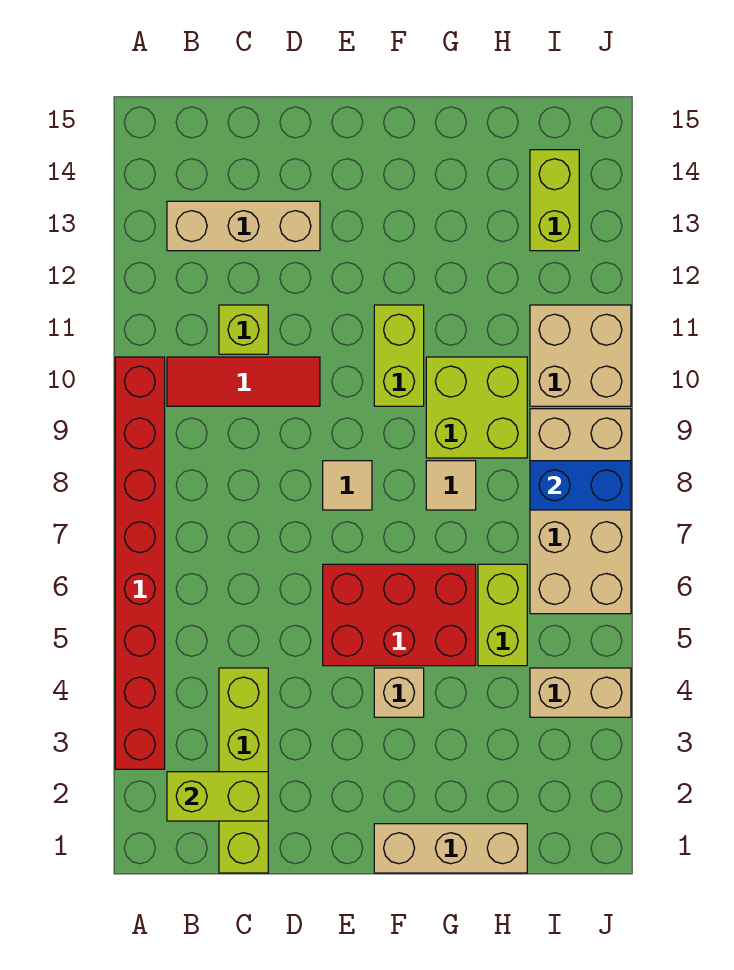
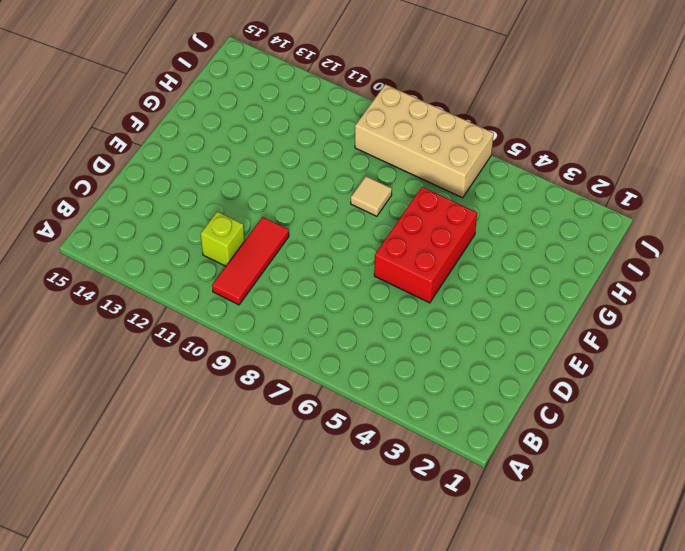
none -> red 1x8 brick [115,357,165,769]
none -> tan 1x3 brick [167,201,320,251]
none -> lime 1x4 brick [219,668,268,873]

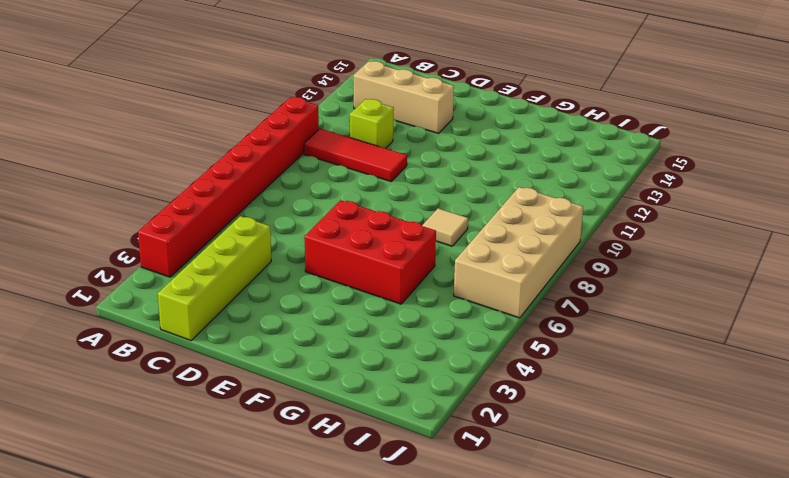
none -> tan 1x1 tile [323,461,372,510]
none -> tan 1x3 brick [374,824,527,873]
none -> tan 1x1 brick [374,668,424,717]

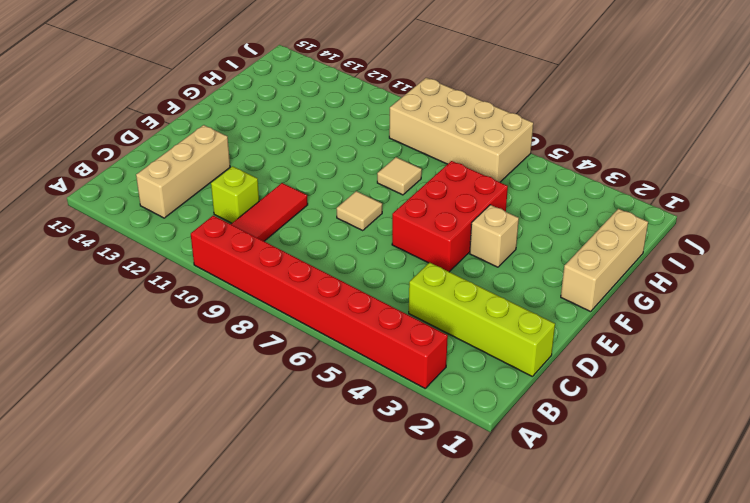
none -> lime 1x2 brick [374,305,424,406]
none -> lime 2x2 brick [426,357,527,458]
none -> lime 1x2 brick [478,564,527,666]

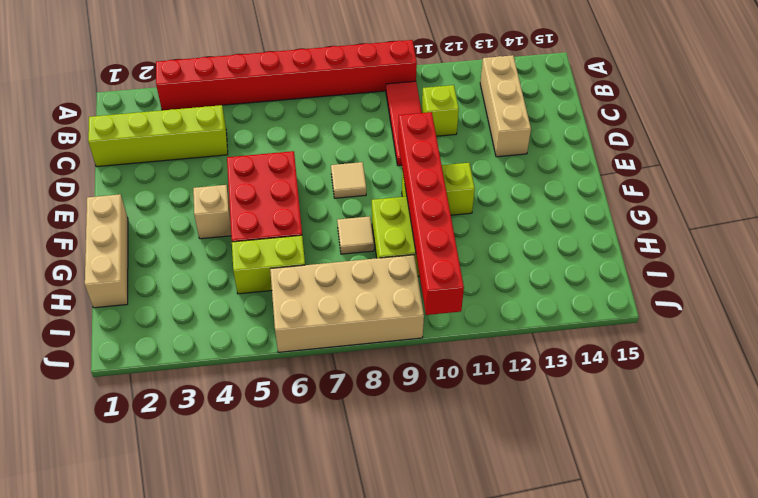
red 1x6 brick [398,112,464,315] -> none
none -> tan 1x2 brick [530,668,631,717]
none -> tan 2x2 brick [530,305,631,406]
none -> lime 1x2 brick [530,150,579,251]

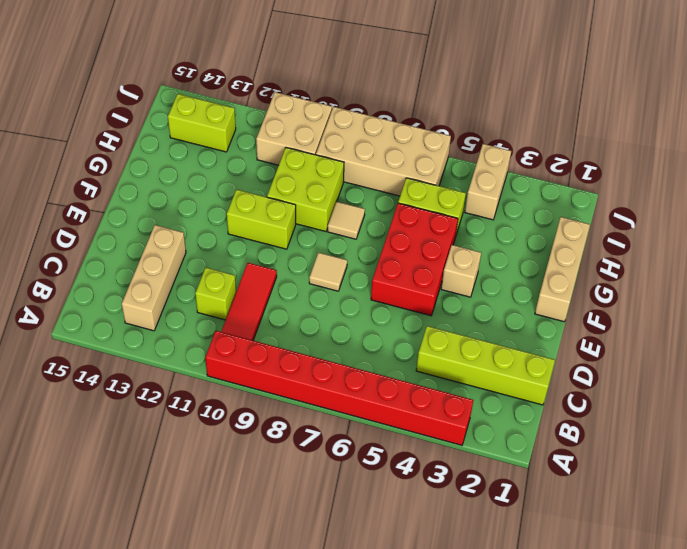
none -> lime 1x2 brick [167,772,268,821]
none -> blue 1x2 brick [530,461,631,510]

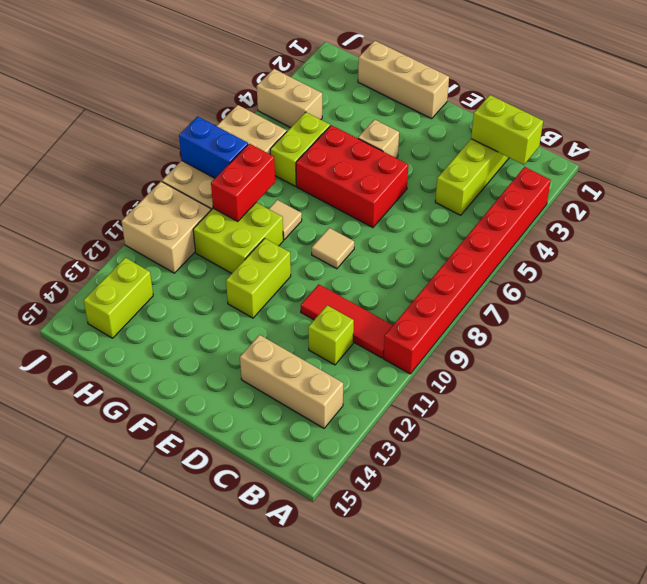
red 1x2 brick [211,144,275,221] -> none

